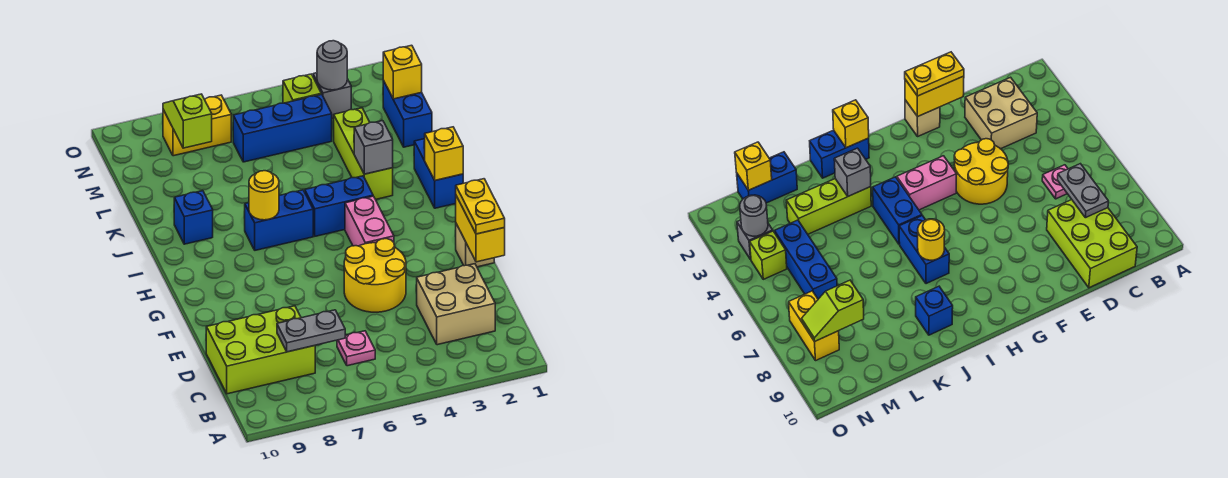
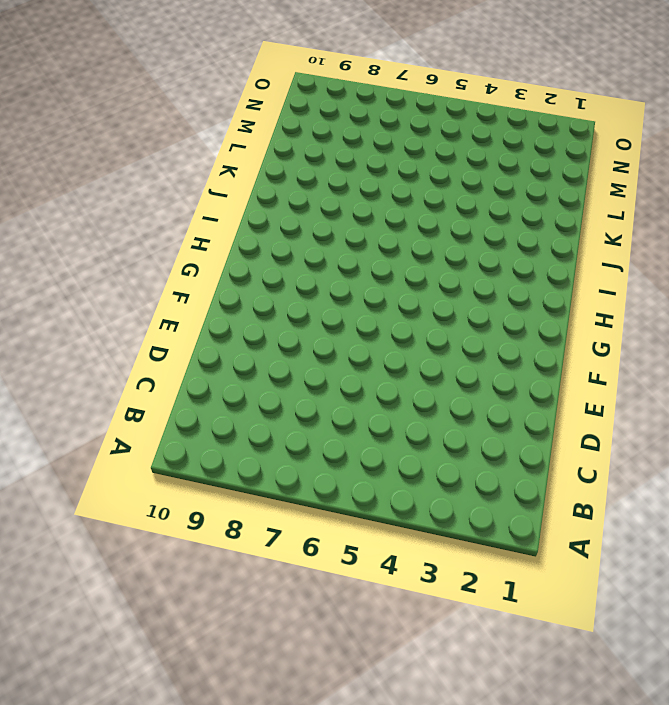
none -> tan 2x2 brick [417,264,495,345]
none -> pink 1x1 plate [337,331,375,366]
none -> lime 2x3 brick [206,306,315,394]

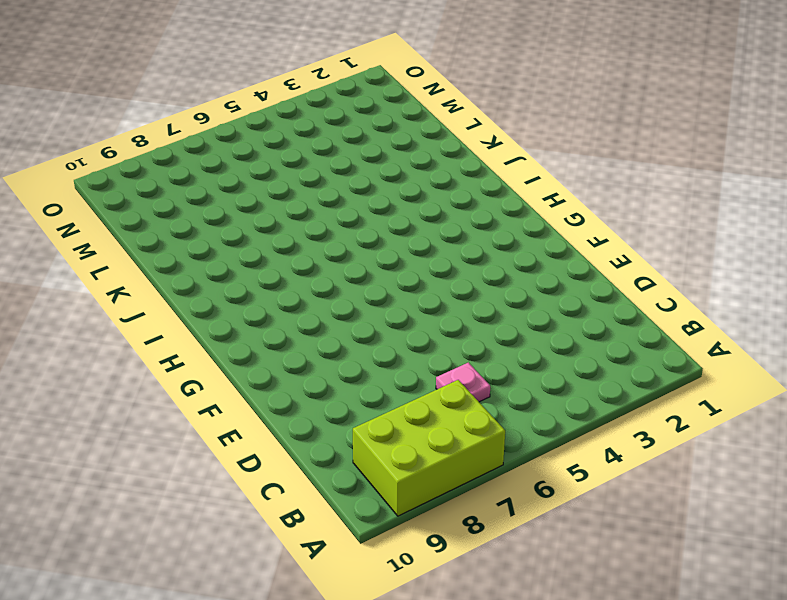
lime 2x3 brick [353,380,505,516] -> lime 2x3 brick moved to [206,306,315,394]
none -> tan 2x2 brick [417,264,495,345]
none -> yellow 2x2 round brick [344,239,406,312]
none -> tan 1x1 brick [456,224,494,267]

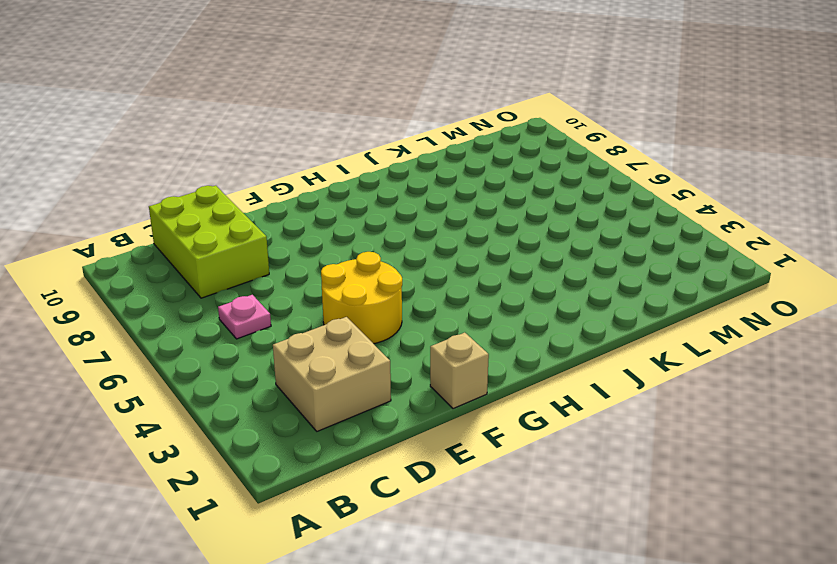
none -> pink 1x2 brick [345,196,394,246]
none -> blue 1x2 brick [414,139,463,208]
none -> blue 1x2 brick [305,176,373,236]

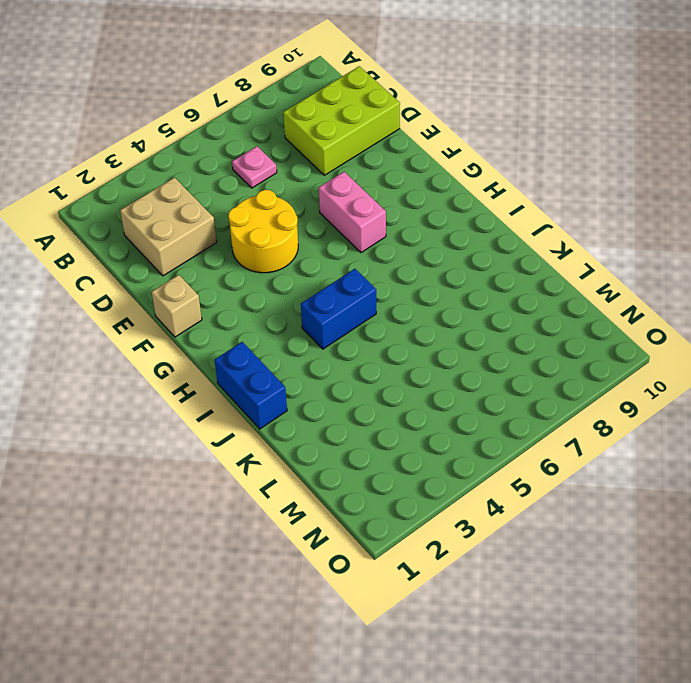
pink 1x2 brick [319,172,386,253] -> pink 1x2 brick moved to [345,196,394,246]
none -> blue 1x2 brick [244,190,313,250]
none -> lime 1x3 brick [333,108,393,199]
none -> blue 1x1 brick [174,191,213,244]

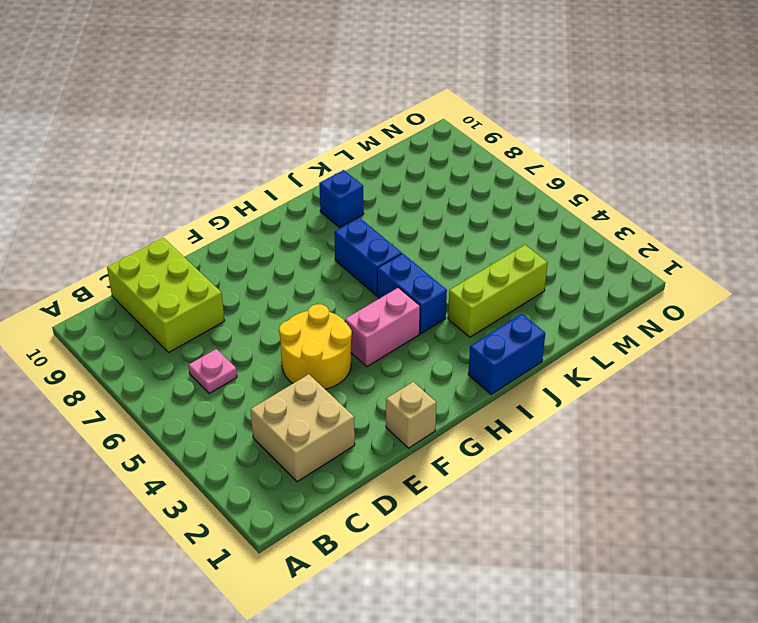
none -> blue 1x2 brick [383,81,432,147]
none -> blue 1x3 brick [233,94,332,162]
none -> grey 1x1 brick [313,73,351,118]

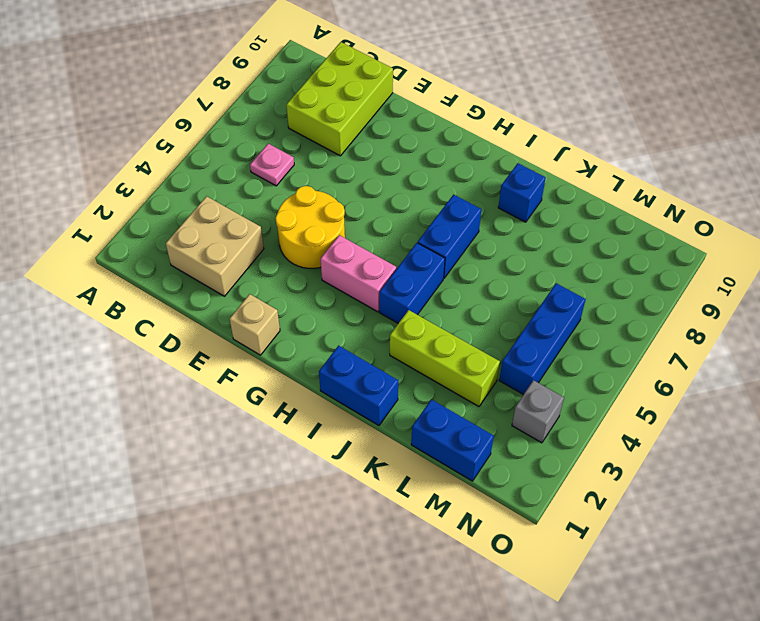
none -> lime 1x1 brick [283,74,321,103]
none -> yellow 1x2 brick [163,95,231,156]
none -> grey 1x2 plate [277,310,345,352]

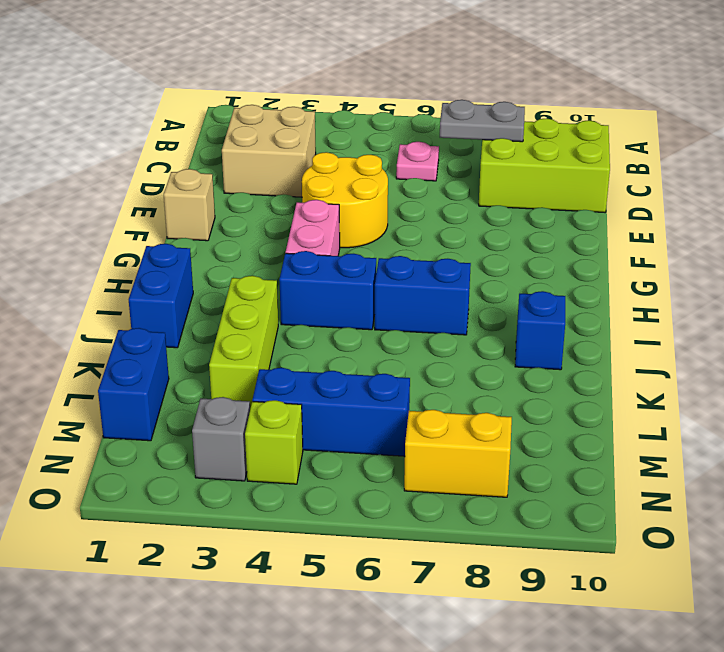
none -> yellow 1x2 brick [456,196,505,262]
none -> yellow 1x1 brick [424,127,463,180]
none -> yellow 1x1 round brick [249,171,279,220]

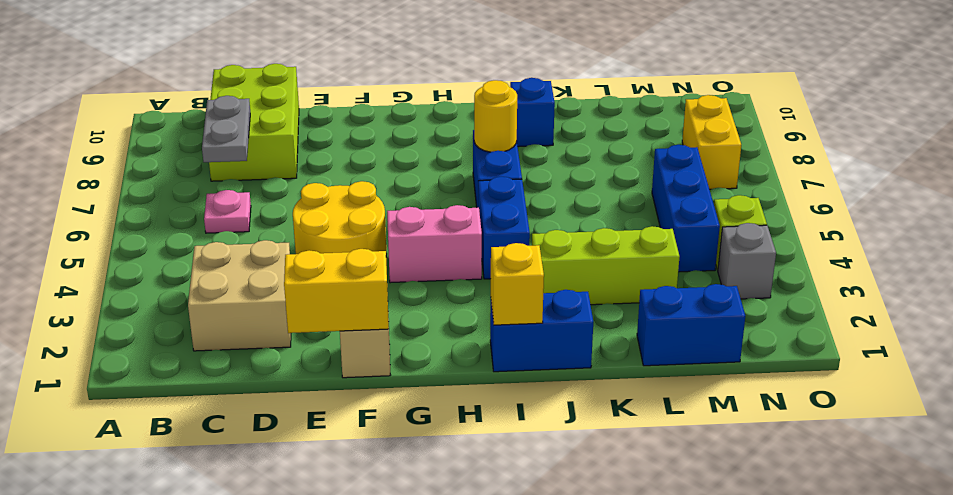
none -> grey 1x1 brick [354,121,393,174]
none -> yellow 1x1 brick [383,45,422,99]
none -> lime 1x2 slope [163,94,212,148]

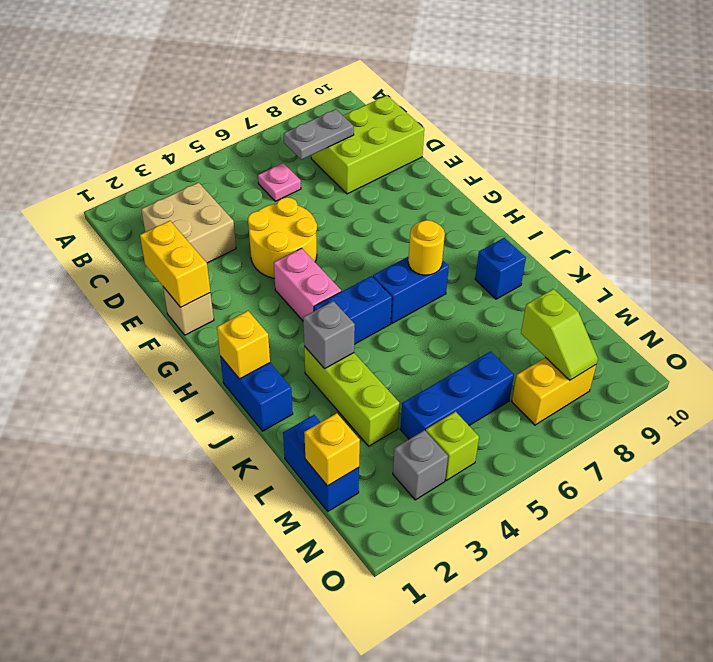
none -> grey 1x1 round brick [317,41,347,90]
none -> yellow 1x2 plate [456,179,505,234]

